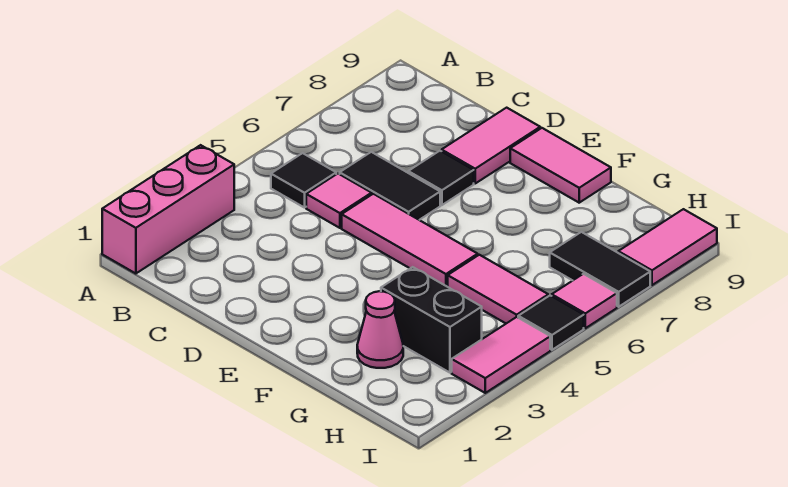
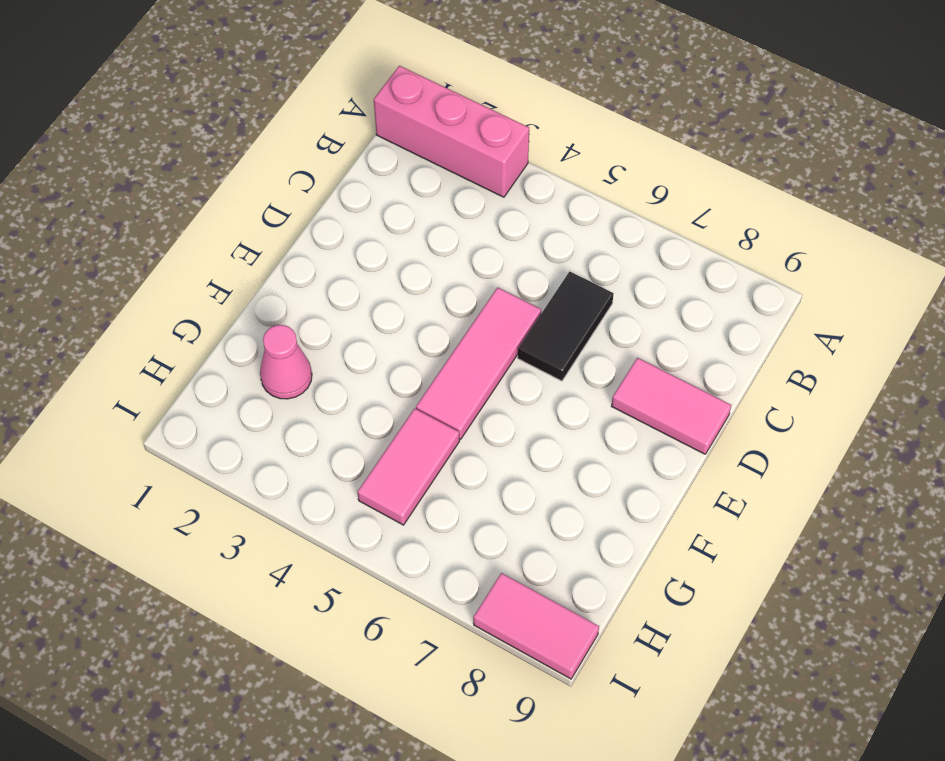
none -> black 1x1 tile [271,153,336,208]
none -> pink 1x1 tile [306,174,372,228]
none -> black 1x1 tile [408,151,474,205]

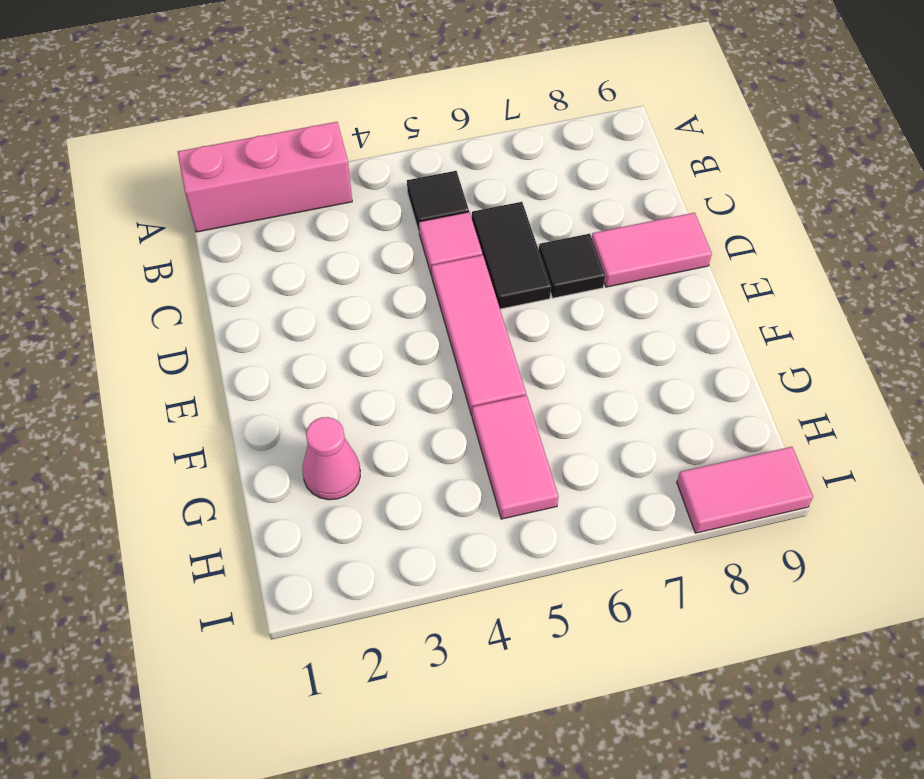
none -> pink 1x2 tile [510,128,611,203]
none -> black 1x2 brick [381,267,482,373]
none -> black 1x2 tile [550,232,650,307]

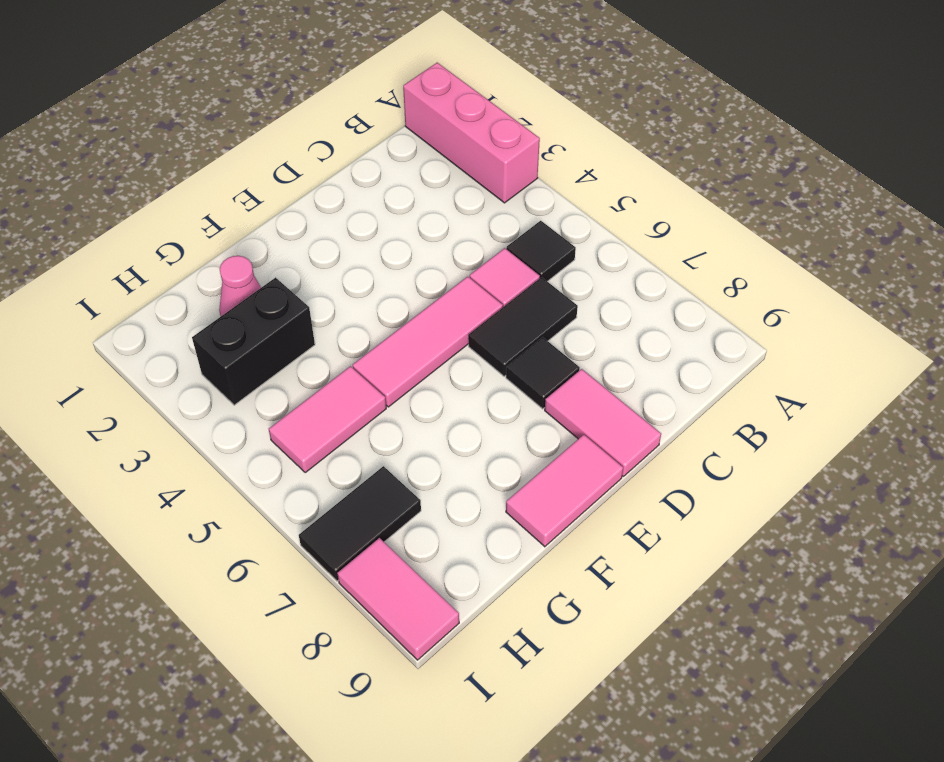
none -> pink 1x2 tile [452,317,550,393]
none -> black 1x1 tile [518,296,584,350]
none -> pink 1x1 tile [552,274,617,328]

